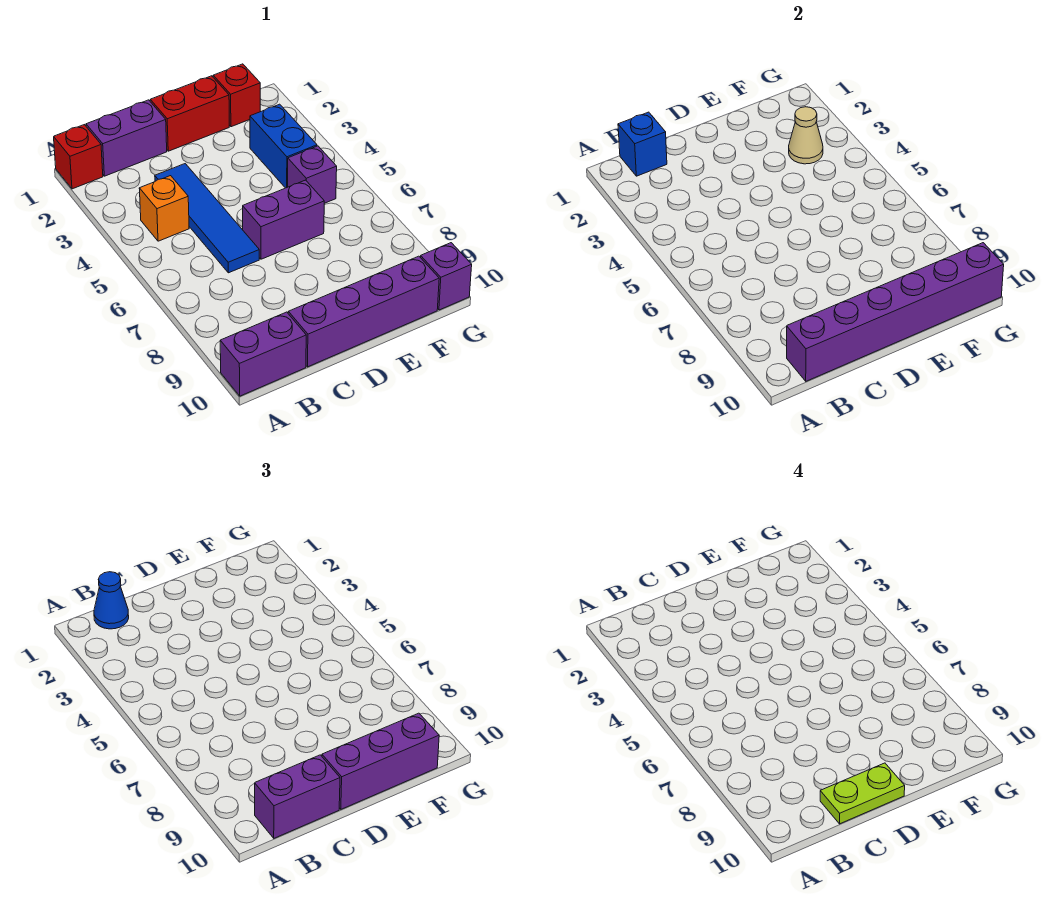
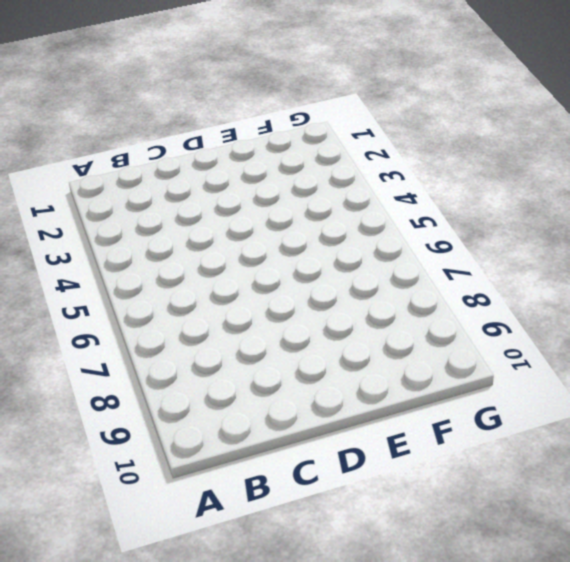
none -> red 1x1 brick [54,125,103,189]
none -> purple 1x2 brick [220,312,306,396]
none -> purple 1x2 brick [86,100,167,176]

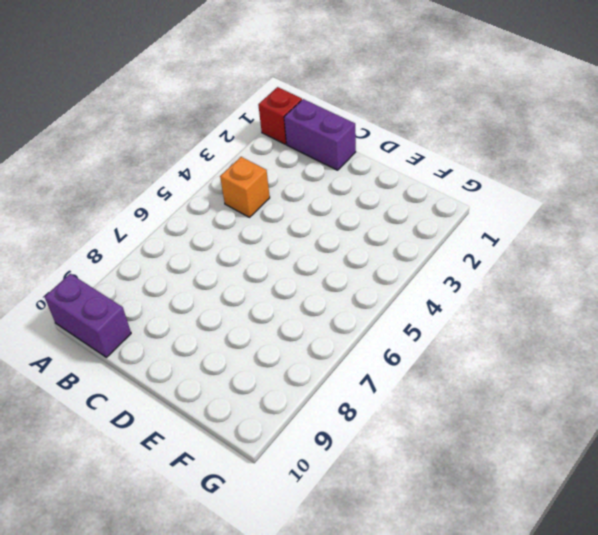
none -> blue 1x4 tile [155,164,259,273]
none -> purple 1x4 brick [288,256,439,367]
none -> red 1x2 brick [150,76,229,151]

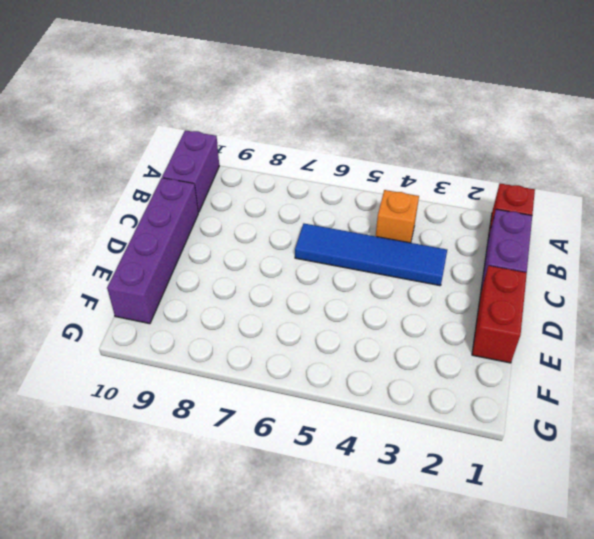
none -> purple 1x2 brick [243,180,324,259]
none -> red 1x1 brick [213,64,260,127]
none -> blue 1x2 brick [250,104,317,188]

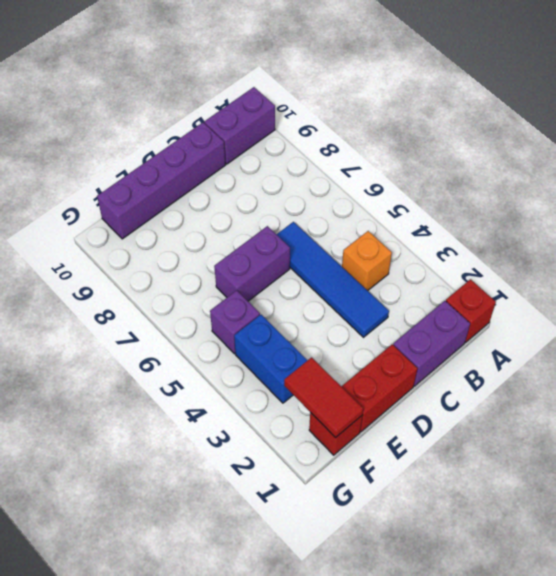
red 1x2 tile [284,357,363,438] -> none
none -> purple 1x1 brick [421,243,472,310]
none -> blue 1x1 brick [618,112,667,176]
none -> purple 1x6 brick [787,243,1004,381]

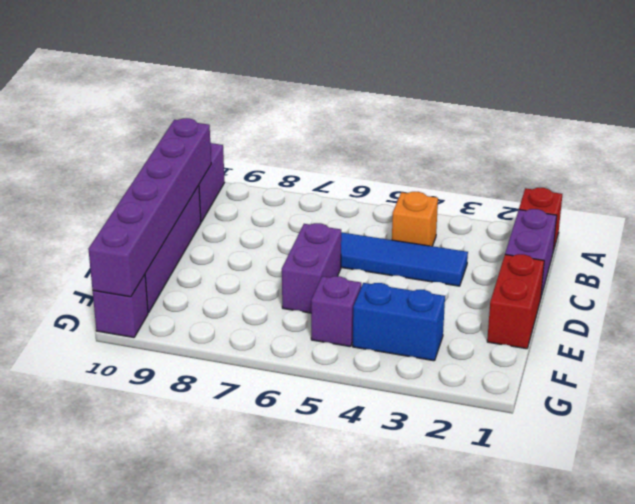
none -> red 1x1 brick [213,64,260,127]
none -> blue 1x1 brick [618,112,667,176]
none -> tan 1x1 cone [789,107,823,164]

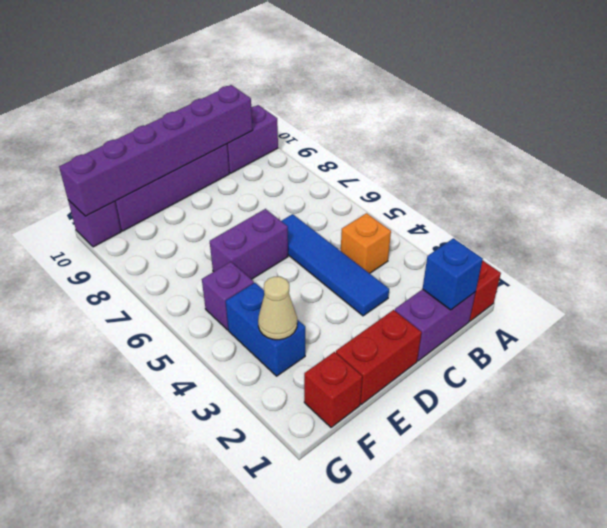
none -> blue 1x1 cone [94,572,129,629]
none -> purple 1x2 brick [255,755,340,838]
none -> purple 1x3 brick [322,713,439,809]

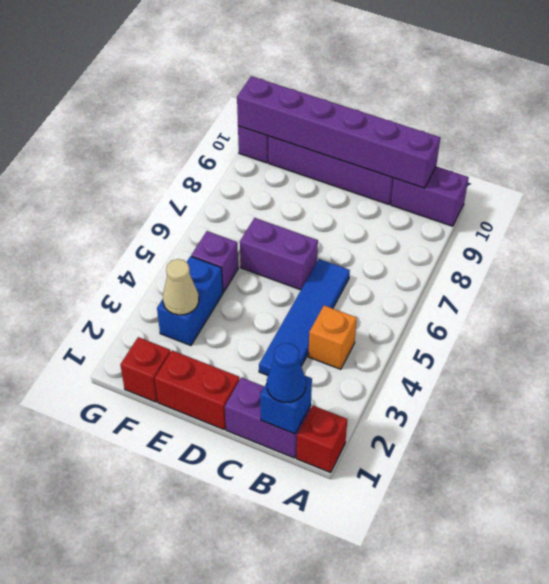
none -> purple 1x2 brick [255,755,340,838]
none -> purple 1x3 brick [322,713,439,809]
none -> lime 1x2 plate [820,763,905,824]

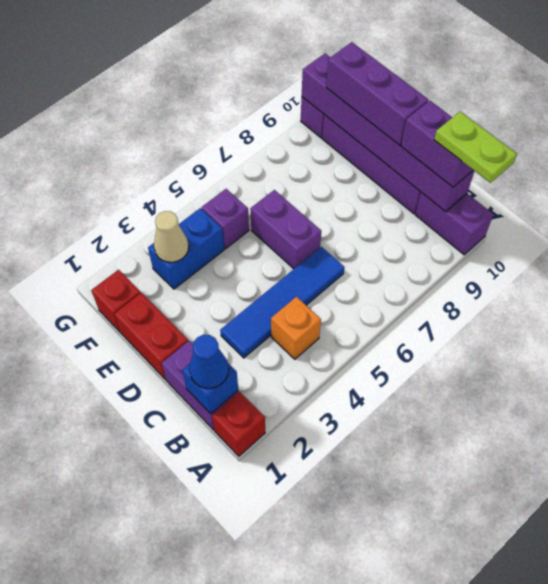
lime 1x2 plate [434,112,517,183] -> lime 1x2 plate moved to [820,763,905,824]

